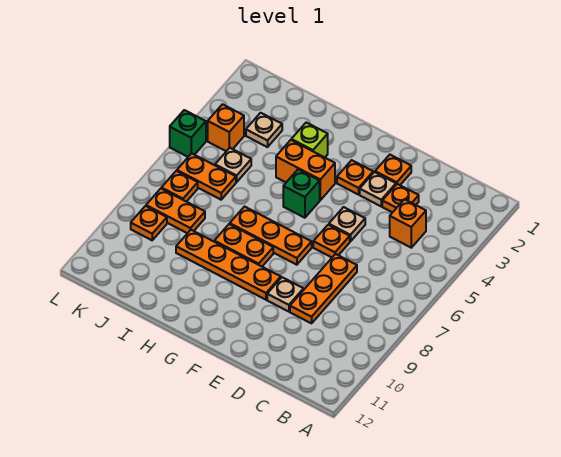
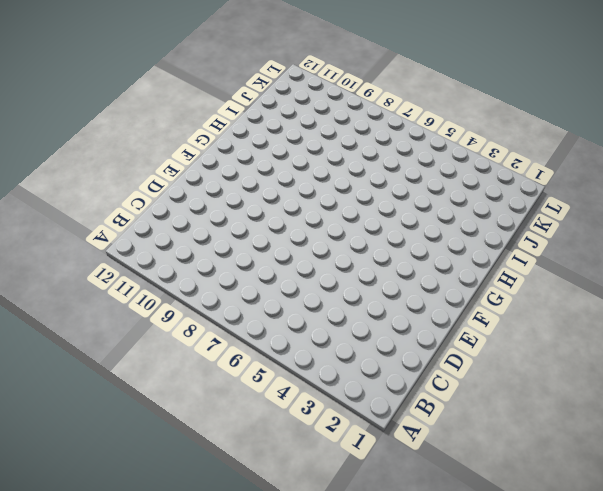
none -> orange 1x1 brick [390,199,426,248]
none -> orange 1x1 plate [382,184,419,213]
none -> orange 1x3 plate [290,254,357,323]

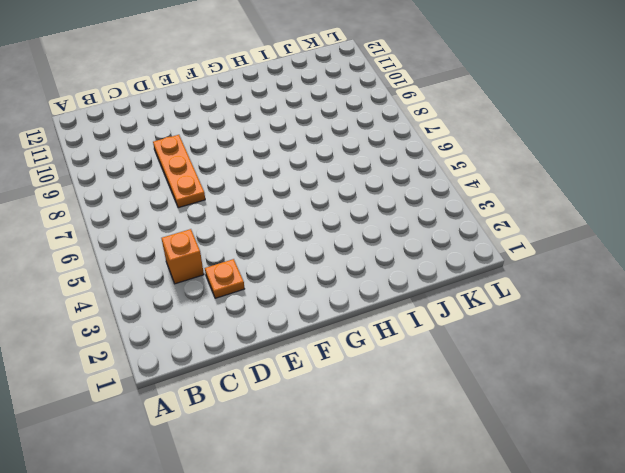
none -> orange 1x1 plate [375,155,411,185]
none -> tan 1x1 plate [360,172,396,206]
none -> tan 1x1 plate [329,207,365,242]

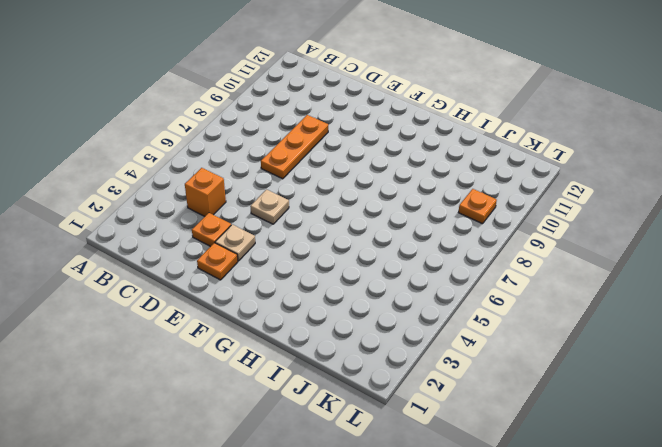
none -> orange 1x1 plate [313,225,350,257]
none -> tan 1x1 plate [267,277,304,312]
none -> orange 1x1 plate [337,160,373,195]

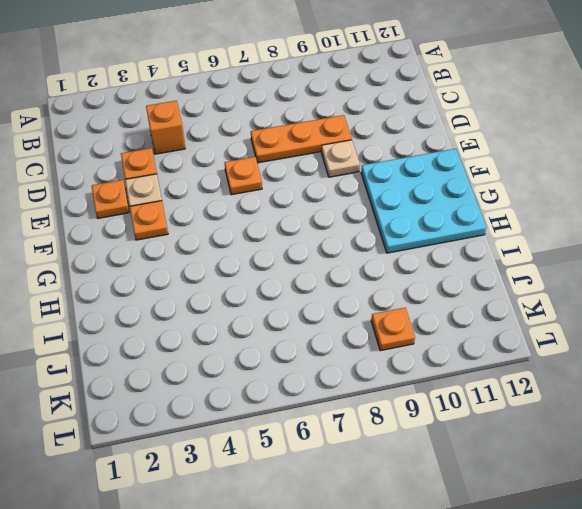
cyan 3x3 plate [361,149,486,253] -> none
none -> tan 1x1 plate [329,207,365,242]
none -> orange 1x3 plate [230,207,312,265]
none -> orange 1x4 plate [176,230,281,300]

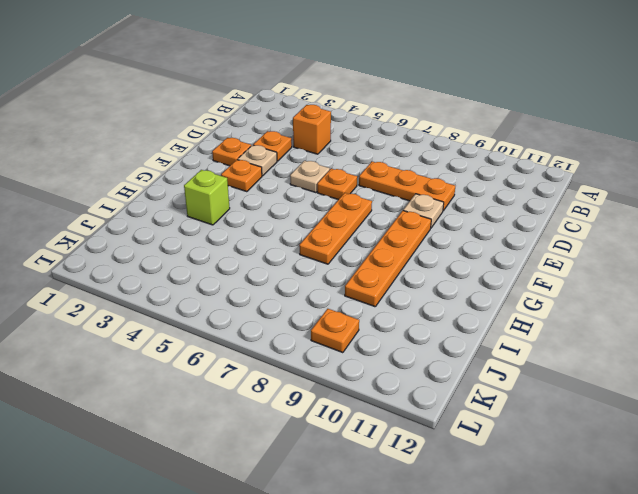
none -> orange 1x2 brick [276,140,335,200]
none -> green 1x1 brick [283,169,320,218]
none -> orange 1x2 plate [214,224,273,266]

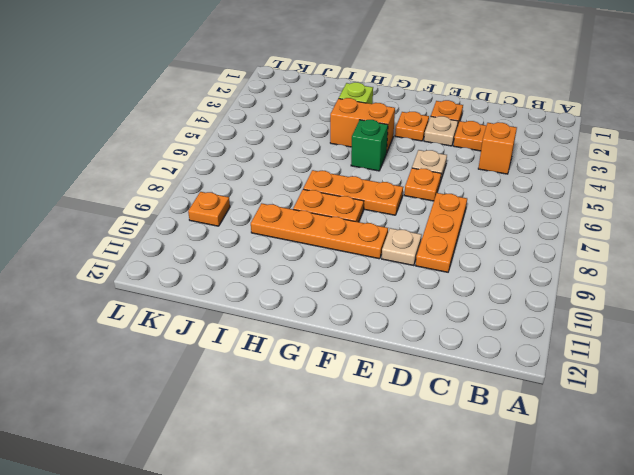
none -> tan 1x1 plate [246,113,282,147]
none -> tan 1x1 plate [215,148,251,182]
none -> orange 1x2 plate [177,153,236,200]

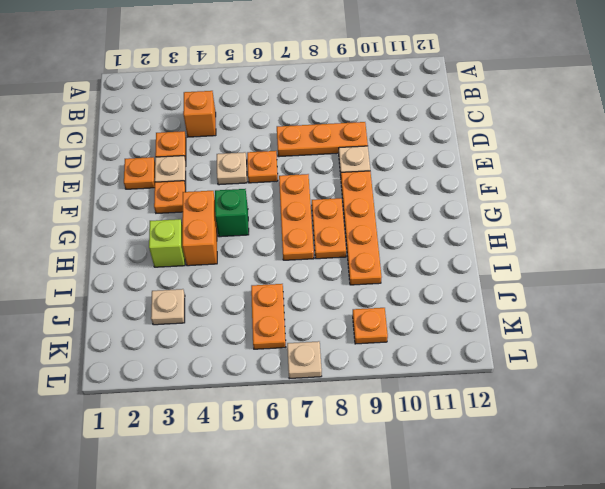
tan 1x1 plate [287,341,322,379] -> tan 1x1 plate moved to [215,148,251,182]
none -> orange 1x2 plate [146,189,205,233]
none -> orange 1x1 brick [208,104,244,151]
none -> orange 1x1 plate [161,171,198,202]

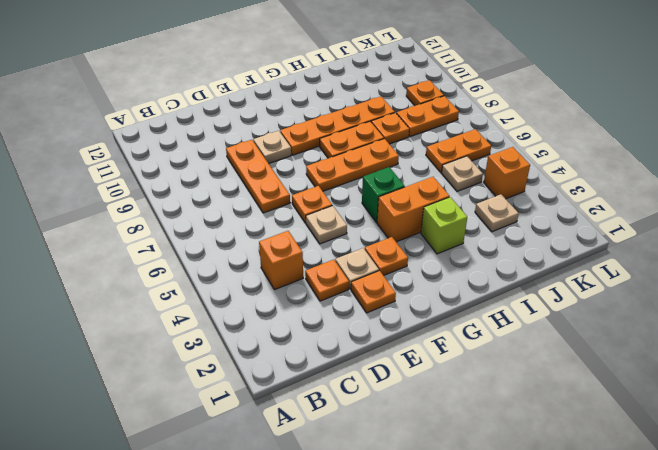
orange 1x1 plate [371,113,409,144] -> orange 1x1 plate moved to [161,171,198,202]
none -> green 1x1 brick [170,110,206,157]

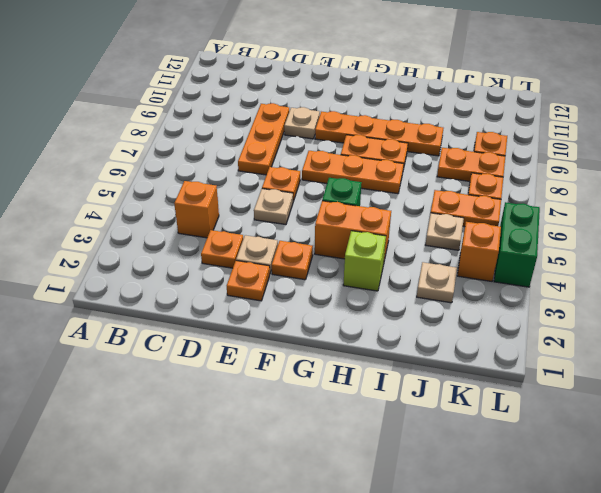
green 1x2 brick [494,202,540,287] -> green 1x1 brick [170,110,206,157]

